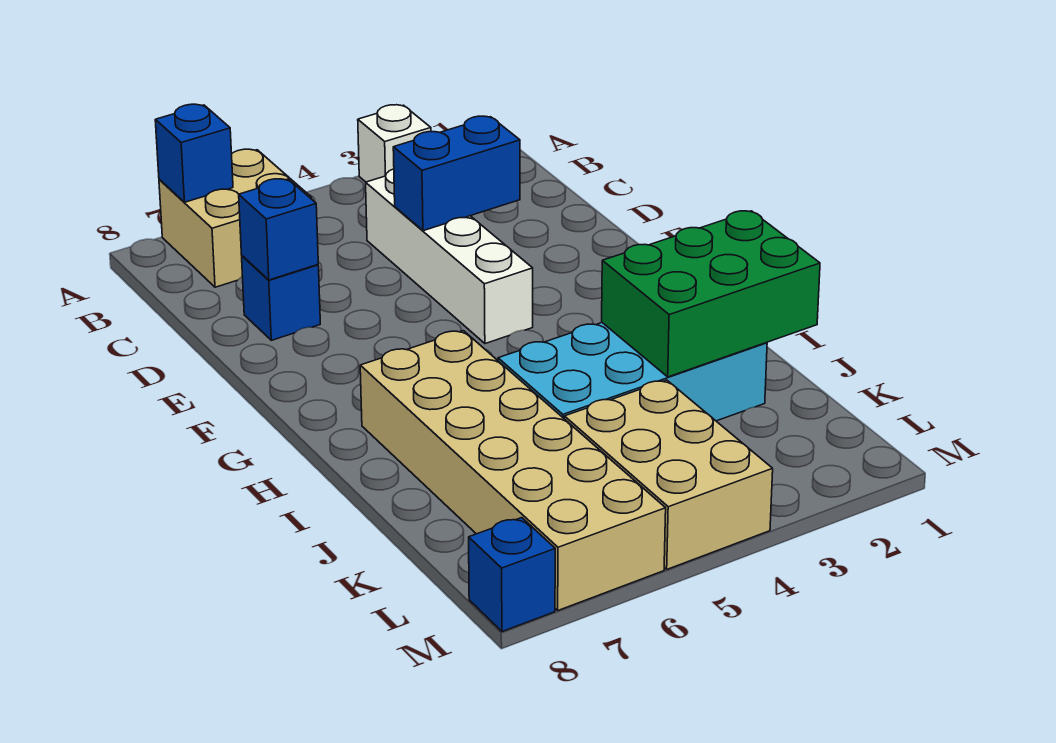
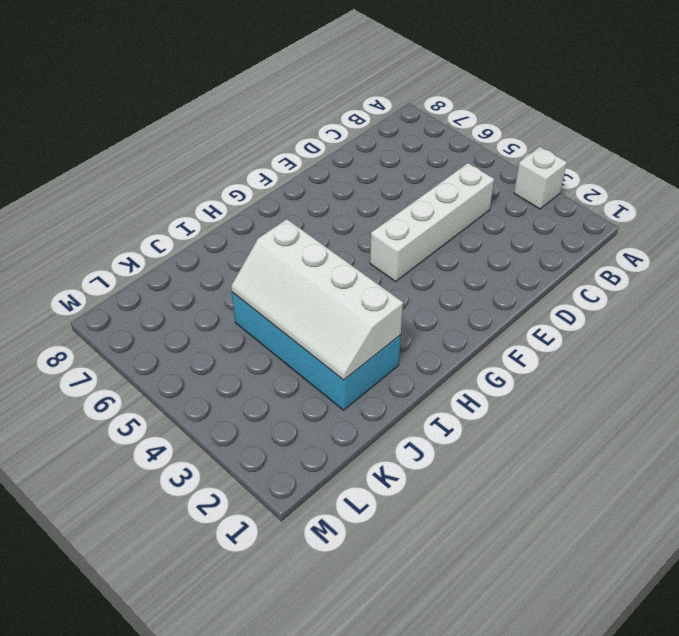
white 2x4 slope [231,219,403,380] -> green 2x3 brick [602,211,820,377]
none -> tan 2x2 brick [159,149,312,287]
none -> blue 1x1 brick [242,256,320,340]
none -> tan 2x6 brick [360,331,666,610]

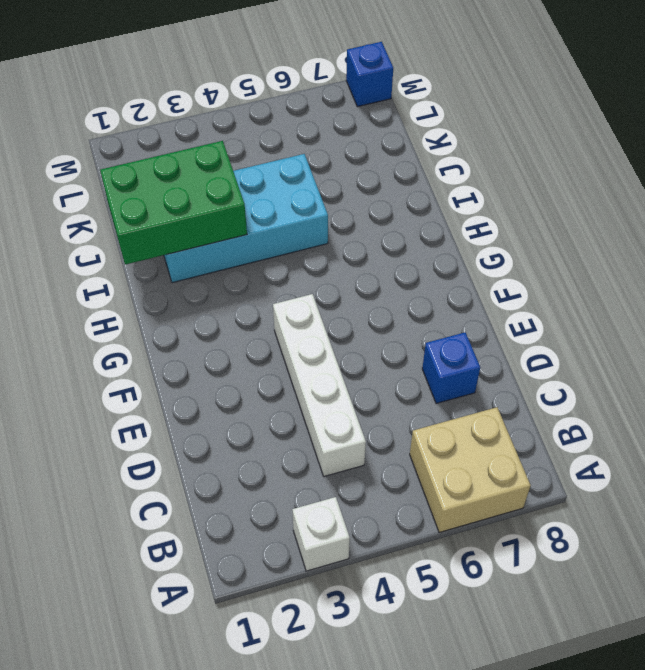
none -> tan 2x6 brick [360,331,666,610]
none -> tan 2x3 brick [564,380,773,569]
none -> blue 1x1 brick [155,104,233,202]

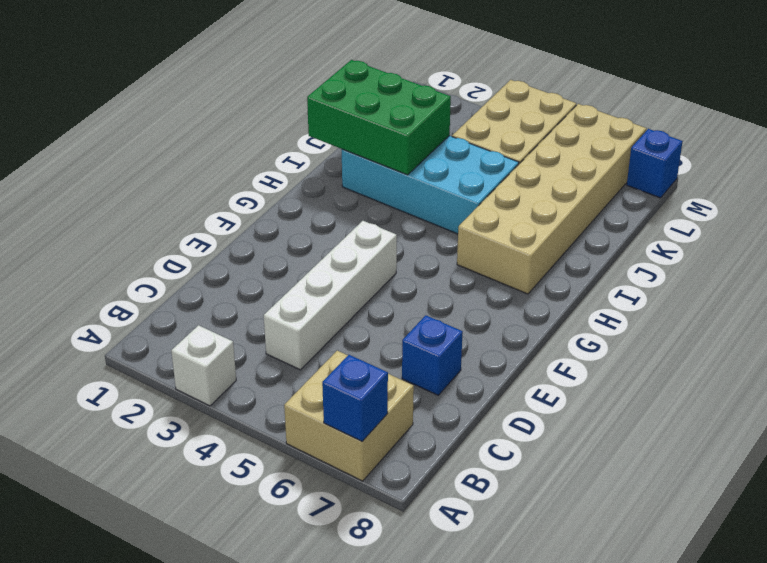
none -> blue 1x2 brick [393,116,520,231]
none -> blue 1x1 brick [239,179,318,280]

